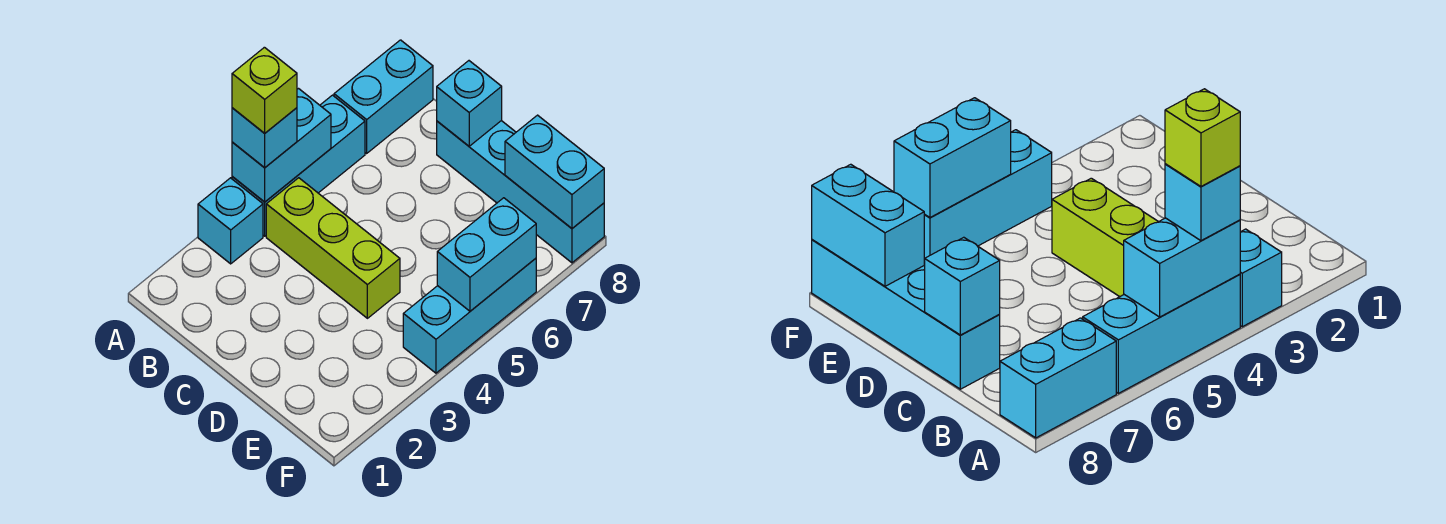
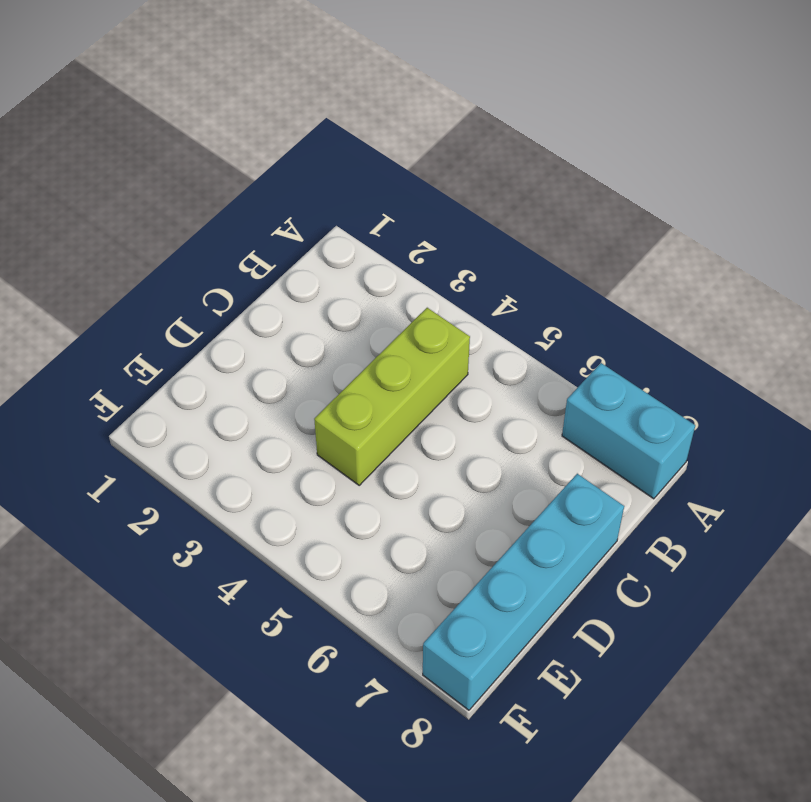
none -> cyan 1x1 brick [198,178,263,264]
none -> cyan 1x3 brick [232,95,365,236]
none -> cyan 1x3 brick [403,258,536,373]

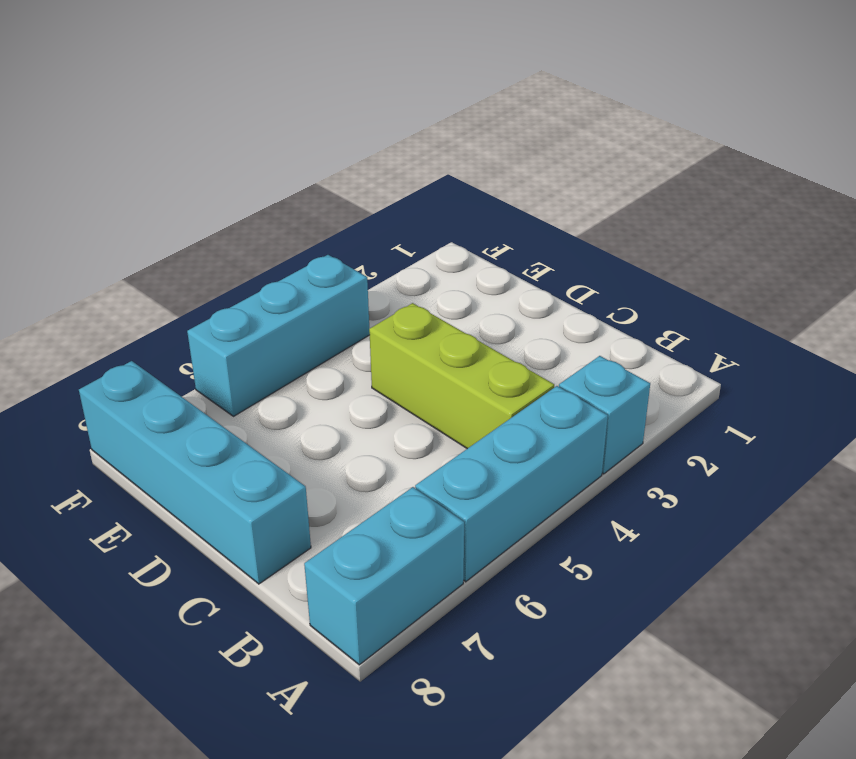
none -> cyan 1x2 brick [232,89,331,202]
none -> cyan 1x1 brick [437,61,502,146]
none -> cyan 1x2 brick [505,115,604,228]

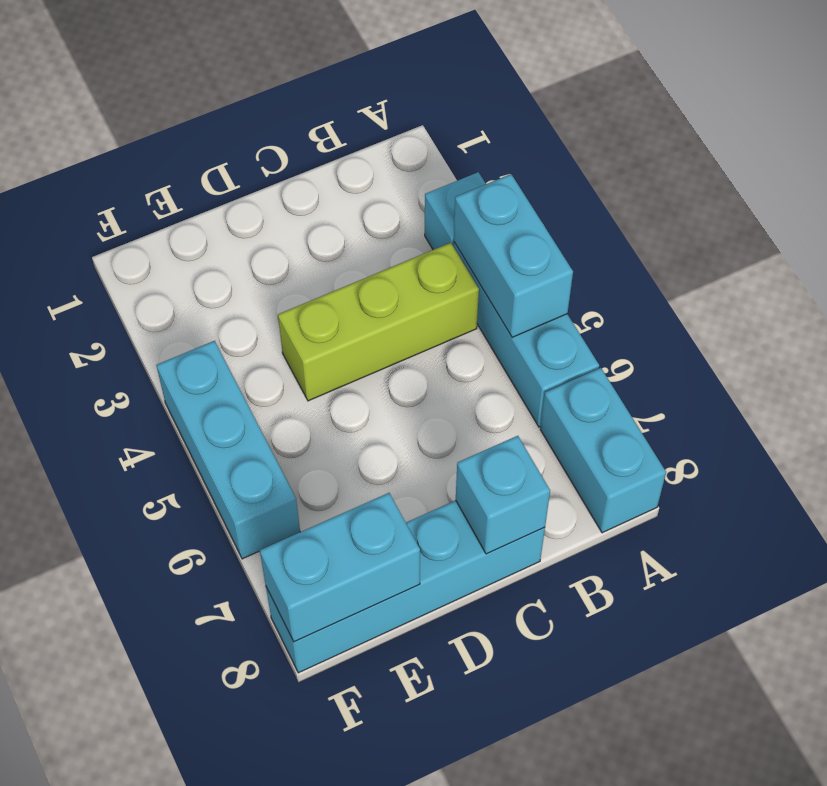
none -> cyan 1x2 brick [437,198,536,311]
none -> cyan 1x1 brick [232,108,297,168]
none -> lime 1x1 brick [232,47,297,133]

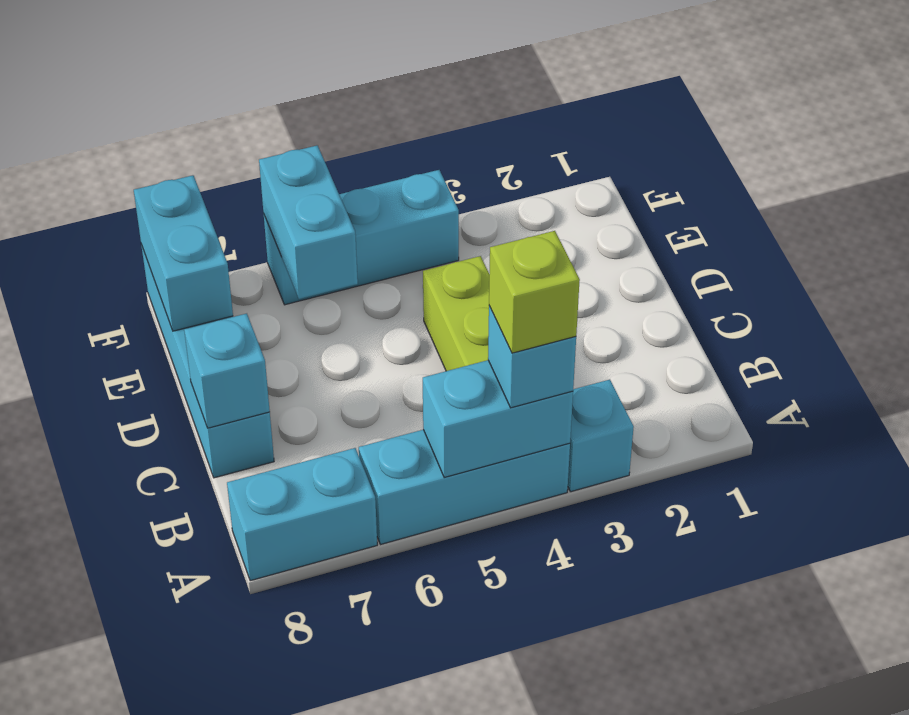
cyan 1x2 brick [259,145,358,299] -> cyan 1x2 brick turned to [437,198,536,311]

